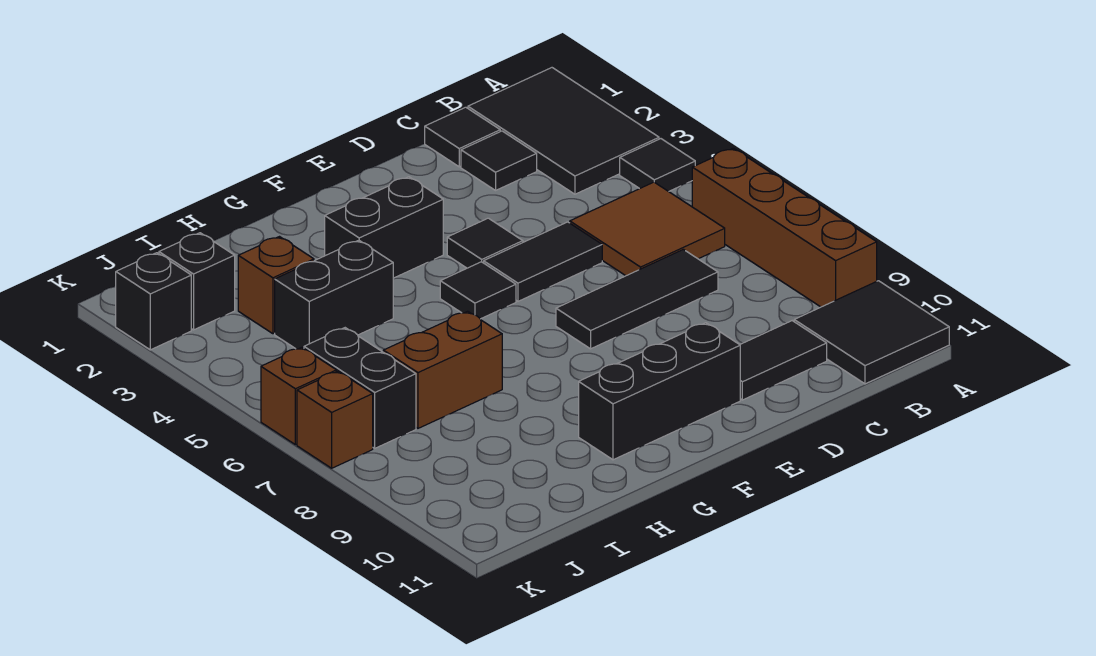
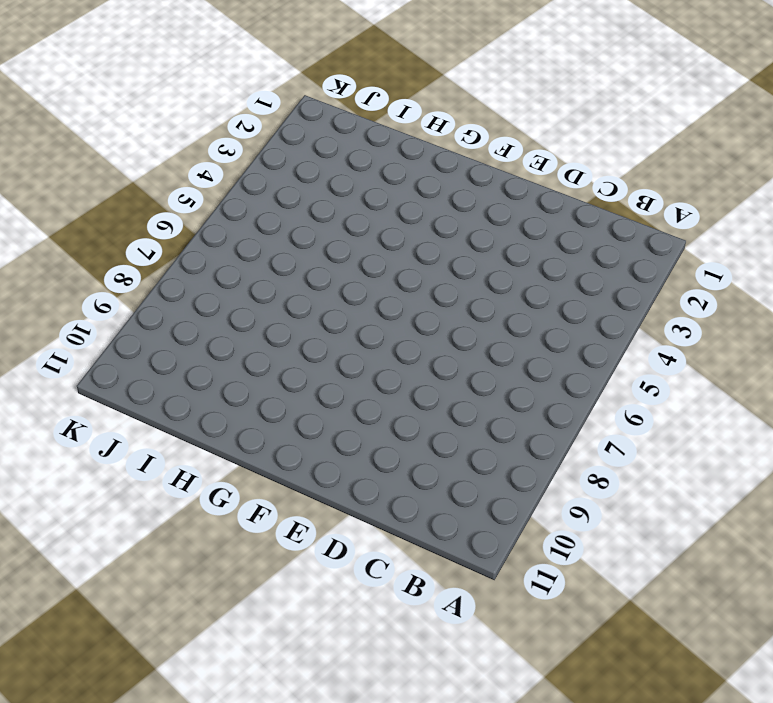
none -> black 2x3 tile [468,68,659,194]
none -> black 1x1 tile [620,139,695,192]
none -> brown 1x4 brick [692,148,877,307]

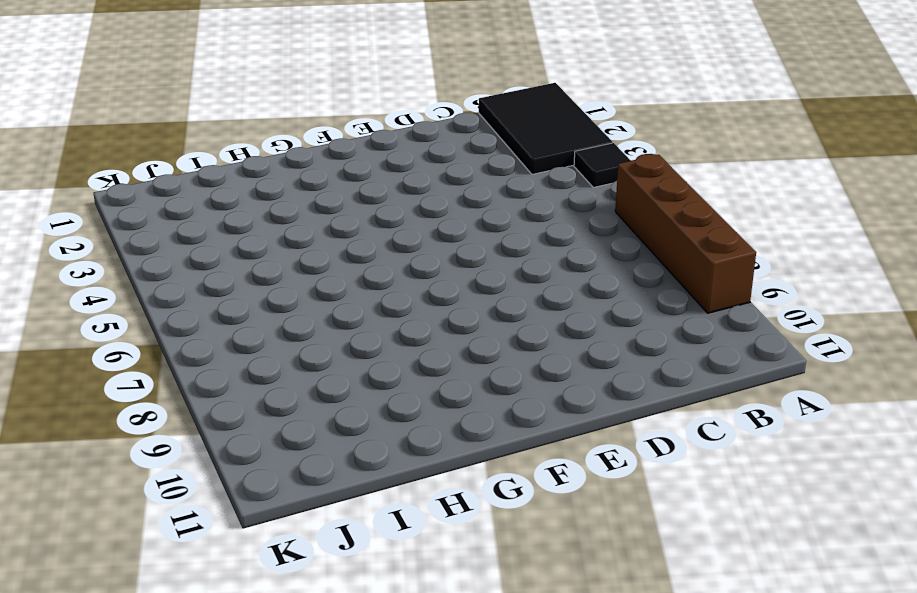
none -> black 2x2 tile [794,281,949,384]
none -> brown 2x2 tile [570,182,725,276]
none -> black 1x1 tile [425,107,500,167]

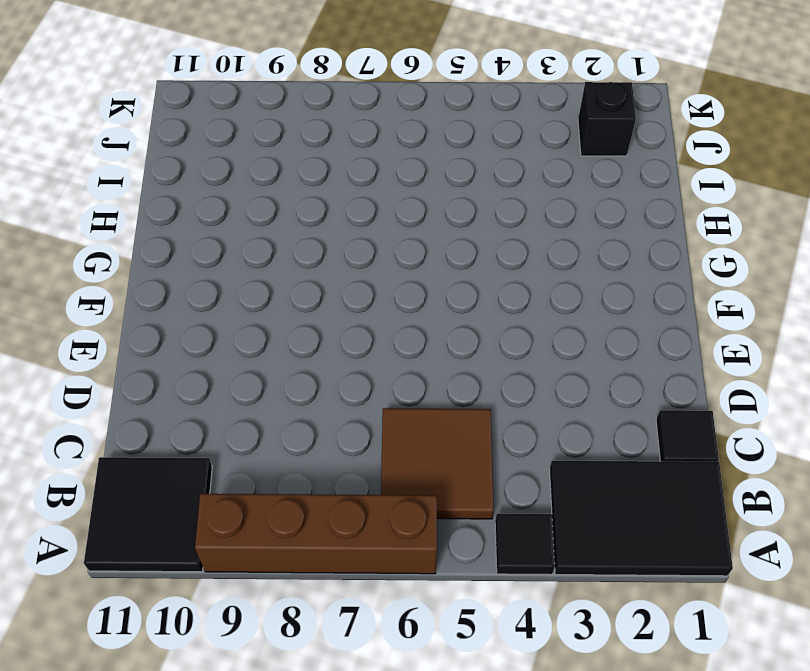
none -> black 1x1 tile [461,131,537,190]
none -> black 1x3 tile [556,249,718,349]
none -> black 1x2 tile [740,321,827,400]

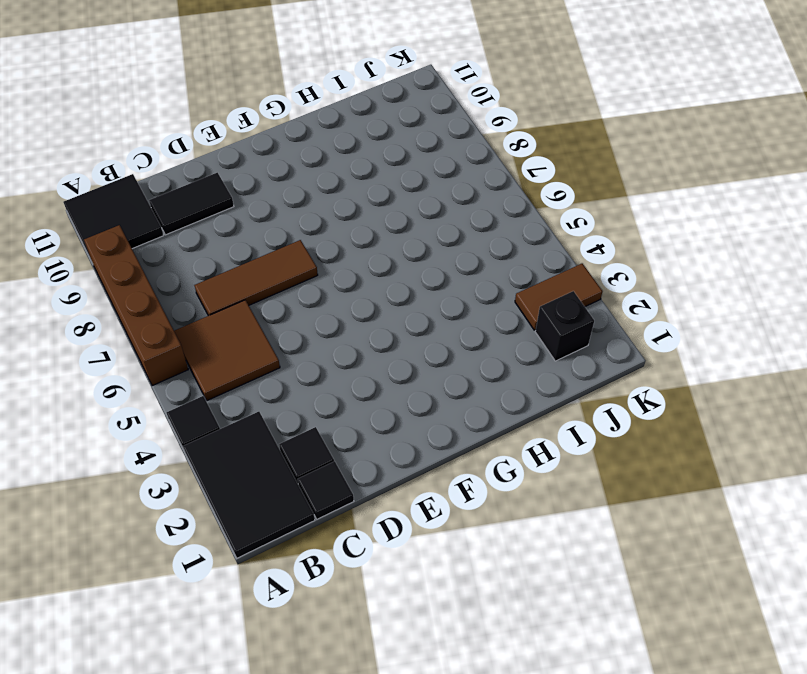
brown 1x3 tile [194,240,318,316] -> black 1x3 tile [556,249,718,349]
brown 1x2 tile [515,264,602,330] -> none
none -> black 1x2 tile [484,222,602,301]
none -> black 1x1 tile [447,218,523,268]
none -> black 1x3 brick [579,323,740,460]

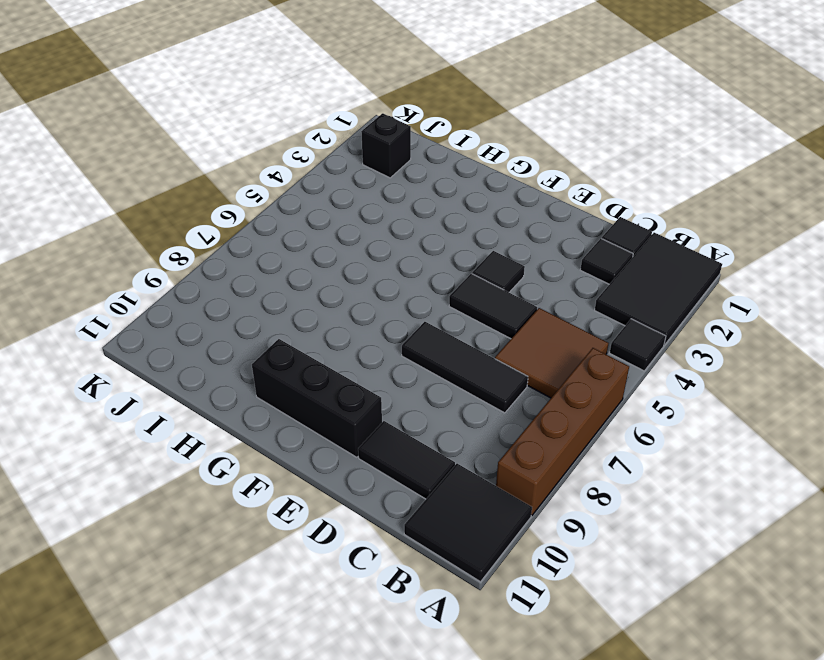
none -> black 1x2 brick [325,177,443,278]
none -> black 1x1 tile [440,262,516,319]
none -> black 1x2 brick [275,240,393,349]

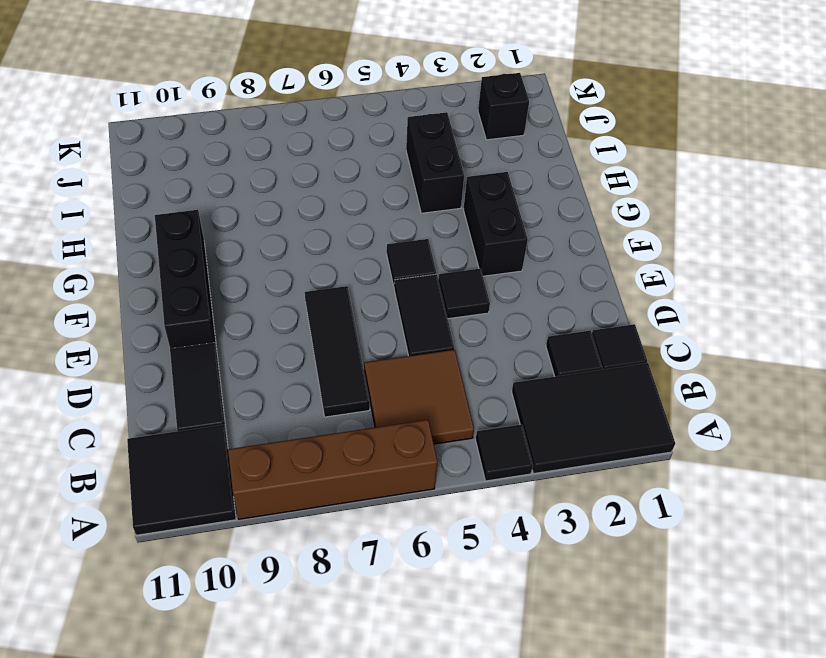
none -> brown 1x2 brick [383,311,502,428]
none -> brown 1x1 brick [238,237,314,334]
none -> black 1x2 brick [304,328,416,448]

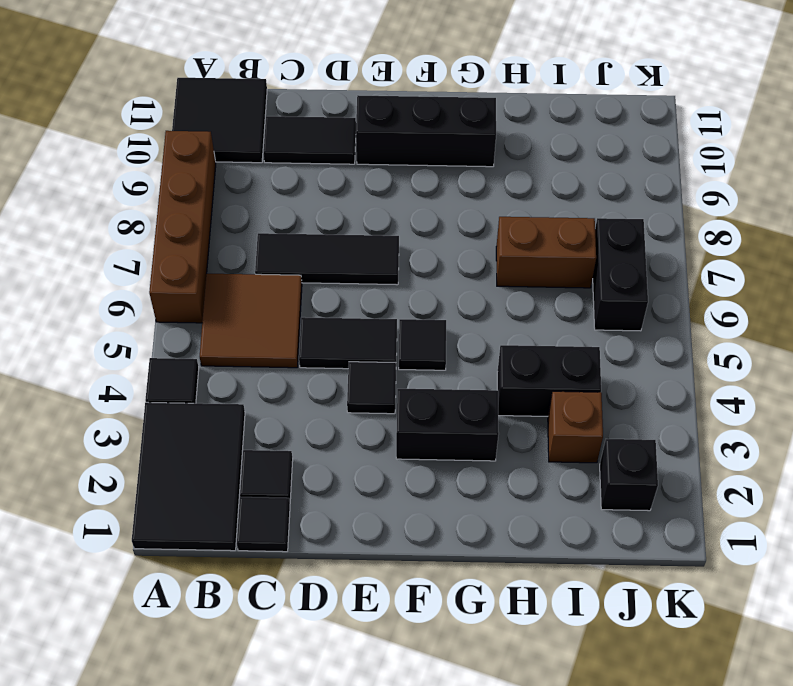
none -> black 1x1 brick [116,253,191,350]
none -> brown 1x1 brick [261,348,336,445]
none -> brown 1x1 brick [297,371,373,468]

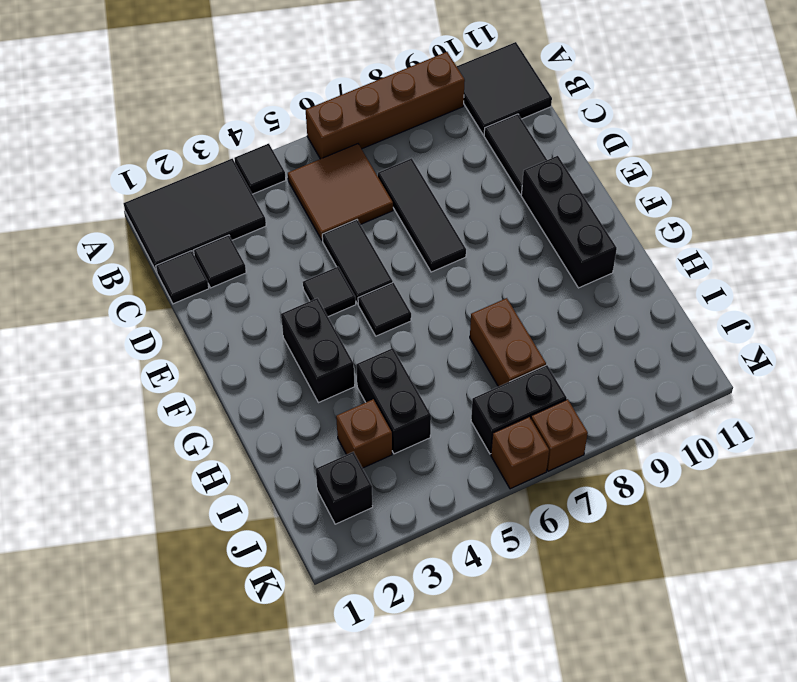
none -> black 1x1 brick [116,253,191,350]

